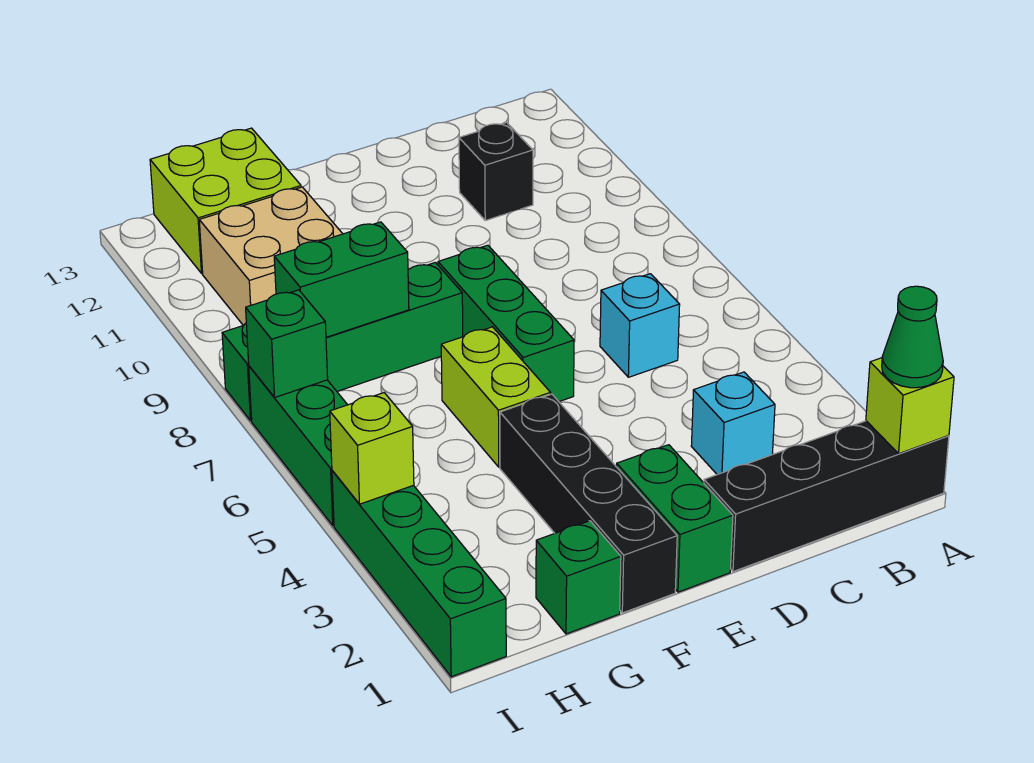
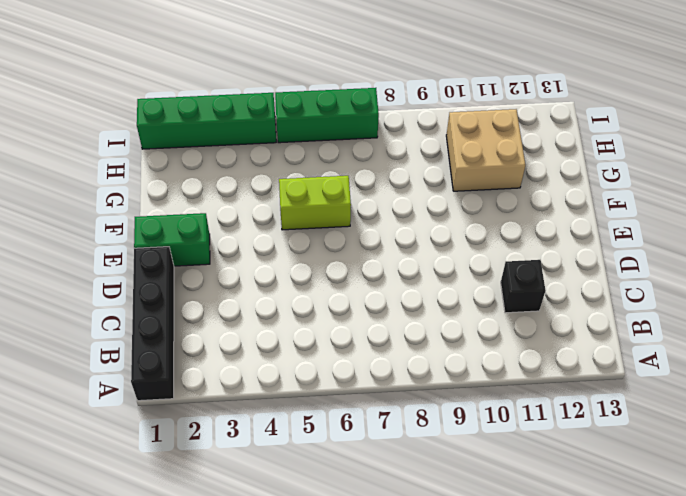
none -> cyan 1x1 brick [691,372,775,475]
none -> cyan 1x1 brick [600,274,680,377]
none -> green 1x3 brick [438,245,574,401]

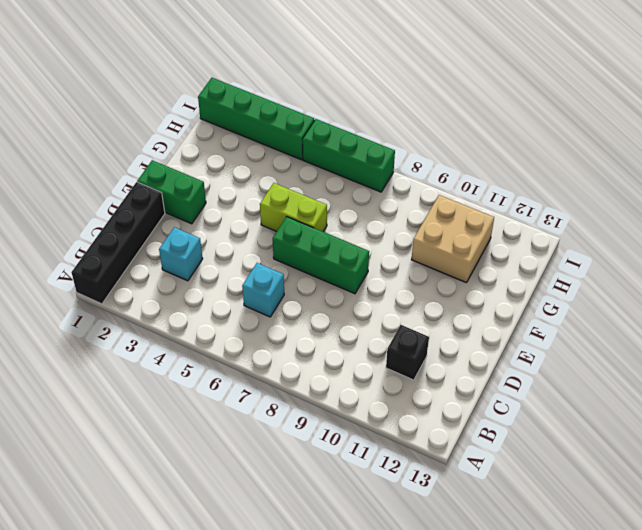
none -> black 1x4 brick [500,394,677,613]
none -> green 1x4 brick [222,262,463,421]
none -> green 1x1 brick [536,521,621,634]

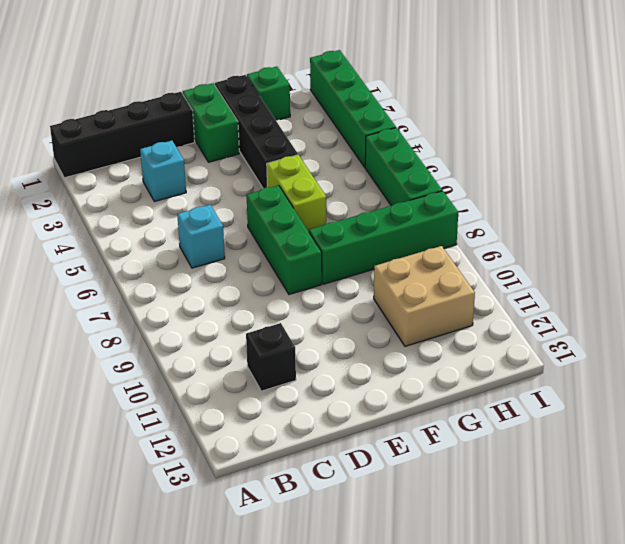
none -> lime 2x2 brick [150,128,301,273]
none -> lime 1x1 brick [866,358,954,454]
none -> green 1x2 brick [274,222,409,337]

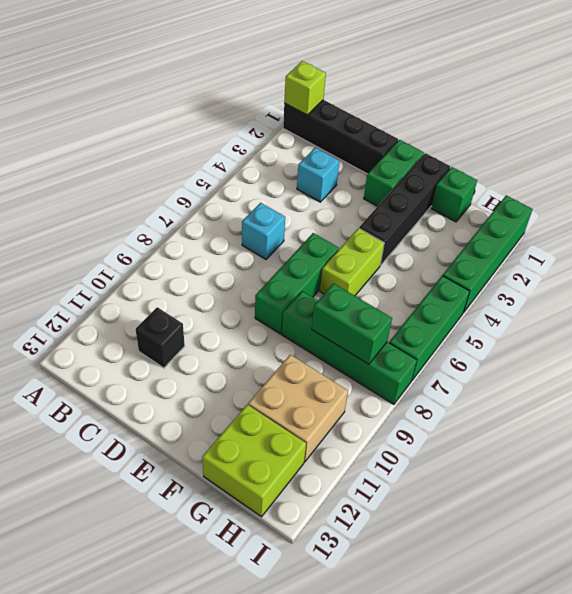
none -> lime 1x1 brick [330,393,414,504]
none -> green 1x1 brick [246,290,328,398]
none -> green 1x1 cone [882,286,943,388]

